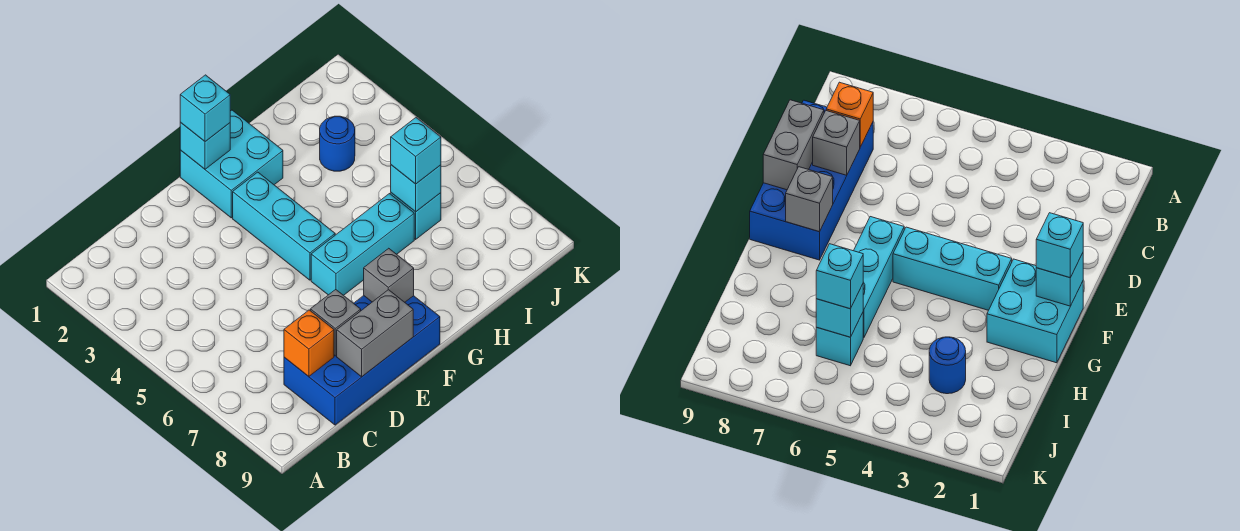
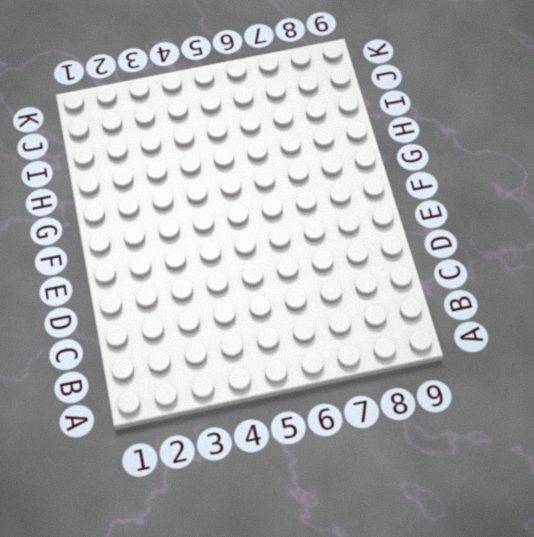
none -> blue 2x4 brick [284,296,440,425]
none -> cyan 2x2 brick [180,110,283,218]
none -> cyan 1x3 brick [233,172,335,280]

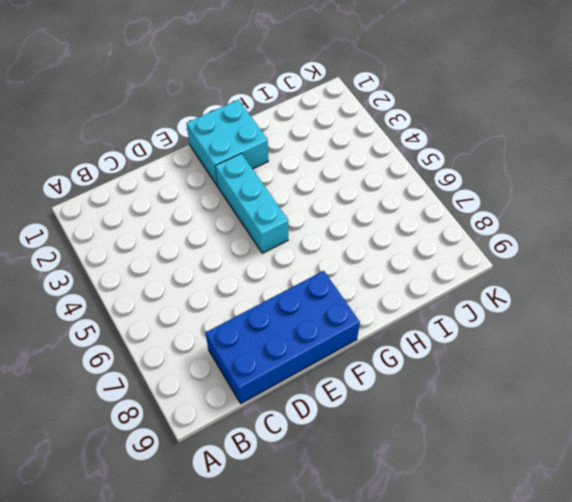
none -> cyan 1x3 brick [311,194,414,295]
none -> blue 1x1 round brick [320,116,355,171]
none -> cyan 1x1 brick [391,193,441,239]

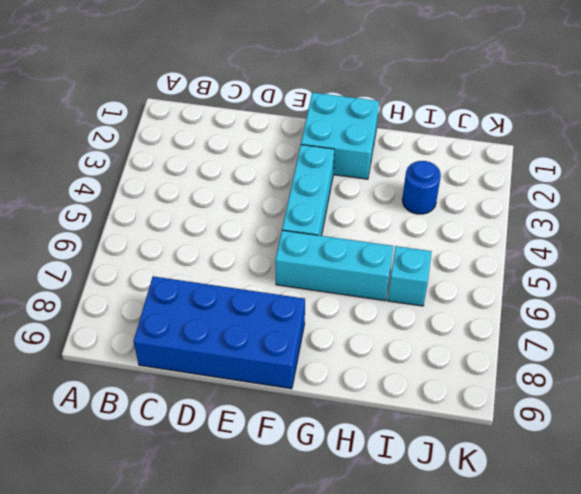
none -> orange 1x1 brick [284,310,334,376]
none -> grey 1x1 brick [311,290,361,356]
none -> grey 1x2 brick [337,290,413,377]

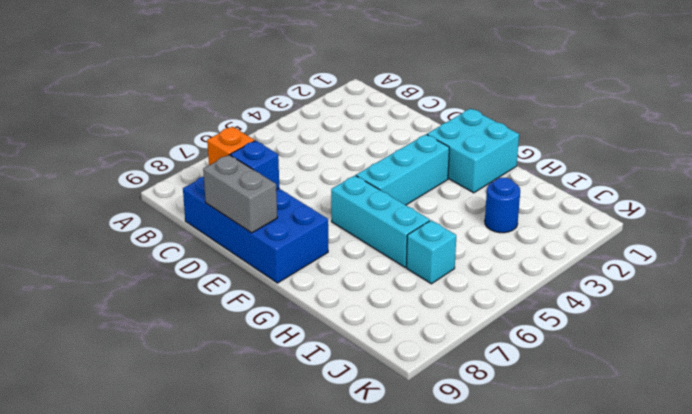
blue 1x1 brick [230,141,279,190] -> grey 1x1 brick [311,290,361,356]
none -> cyan 1x1 brick [180,122,230,169]
none -> grey 1x1 brick [364,248,414,302]
none -> cyan 1x1 brick [391,165,441,212]

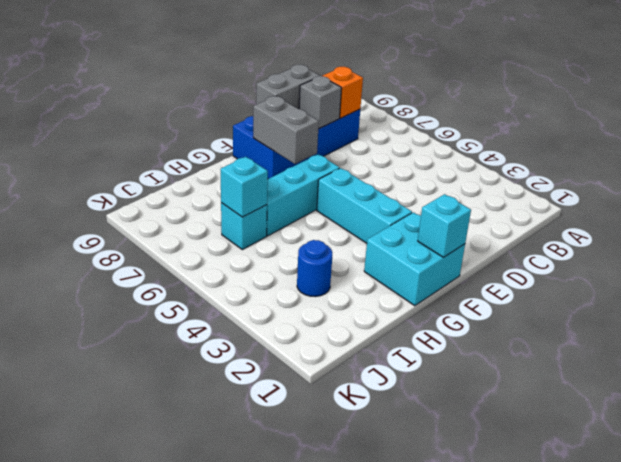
grey 1x2 brick [253,96,319,164] -> grey 1x1 brick [364,248,414,302]
none -> cyan 1x1 brick [180,75,230,142]
none -> cyan 1x1 brick [391,118,441,184]

